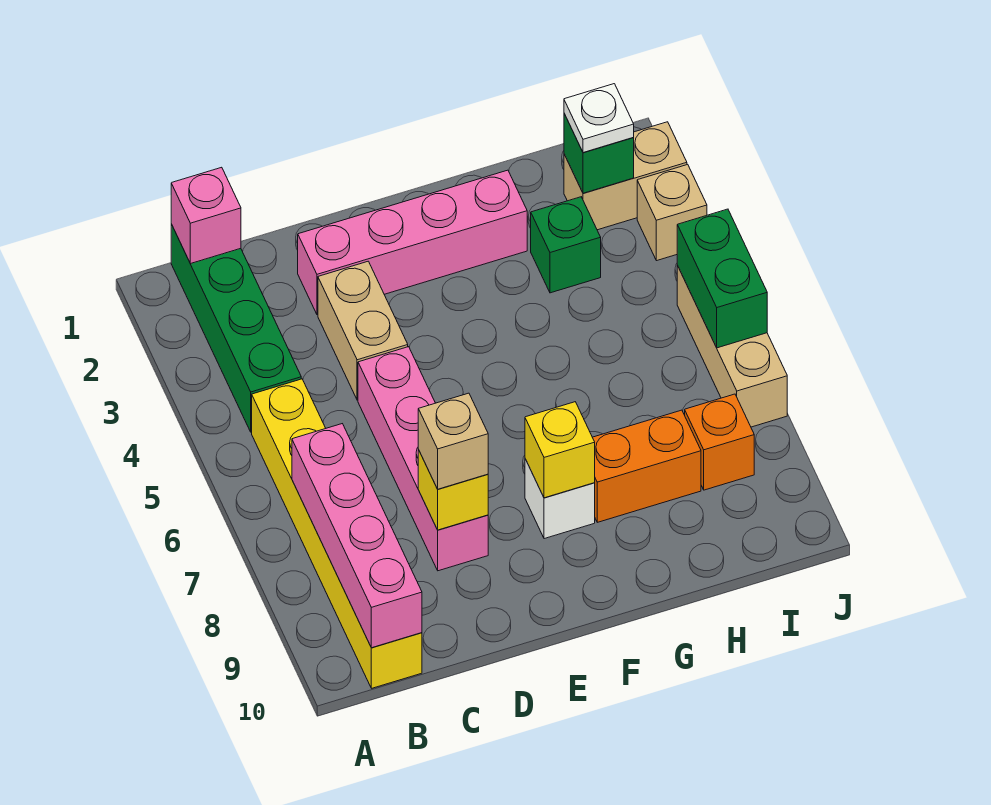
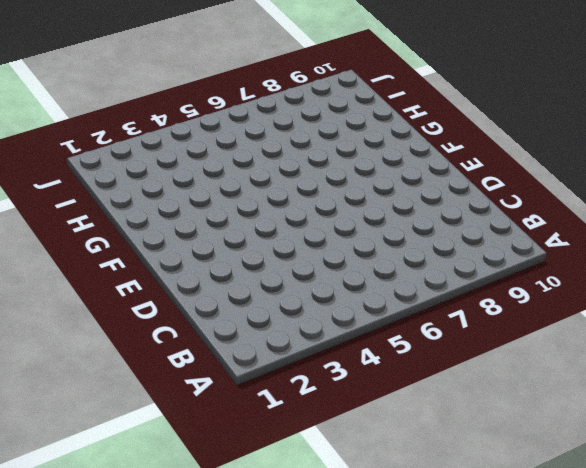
none -> green 1x4 brick [171,224,301,432]
none -> yellow 1x6 brick [252,379,422,688]
none -> pink 1x4 brick [298,170,527,315]

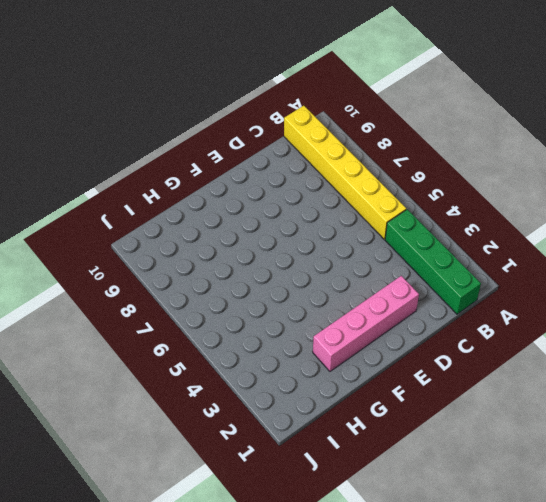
none -> tan 1x2 brick [318,261,408,400]
none -> pink 1x4 brick [358,347,488,571]
none -> white 1x1 brick [525,459,595,539]

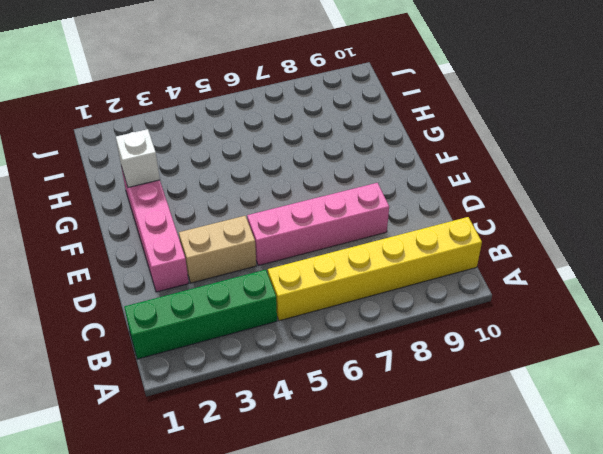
white 1x1 brick [116,129,160,187] -> white 1x1 brick moved to [525,459,595,539]
none -> orange 1x2 brick [592,410,701,522]
none -> green 1x1 brick [531,197,601,293]
none -> tan 1x2 brick [564,122,687,230]

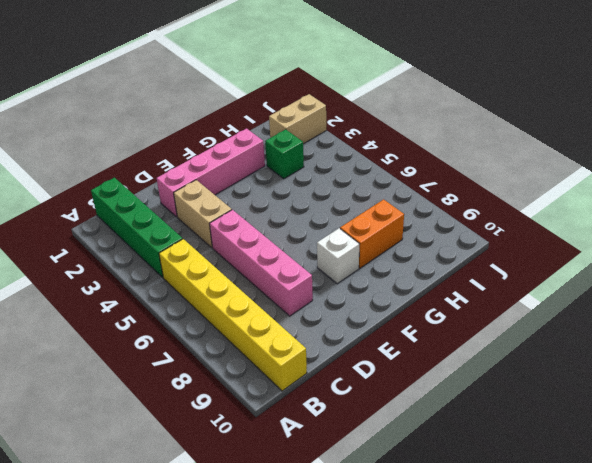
none -> orange 1x1 brick [685,394,754,490]
none -> tan 1x1 brick [637,165,707,261]
none -> tan 1x3 brick [677,266,787,427]

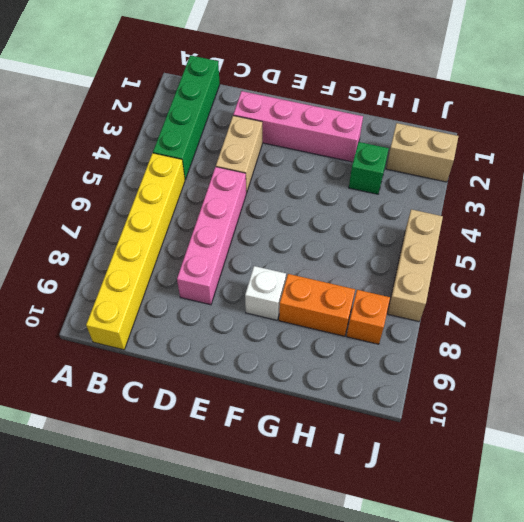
none -> tan 1x1 brick [637,165,707,261]
none -> pink 1x1 brick [171,167,241,264]
none -> pink 1x4 brick [292,424,422,648]

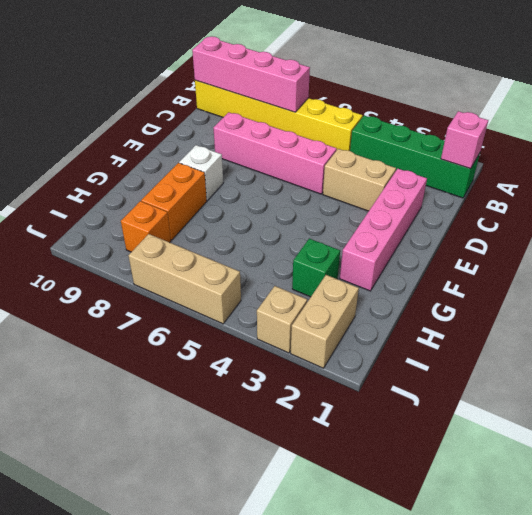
none -> yellow 1x1 brick [418,450,488,530]
none -> yellow 1x1 brick [525,402,595,498]
none -> green 1x1 brick [564,114,634,193]

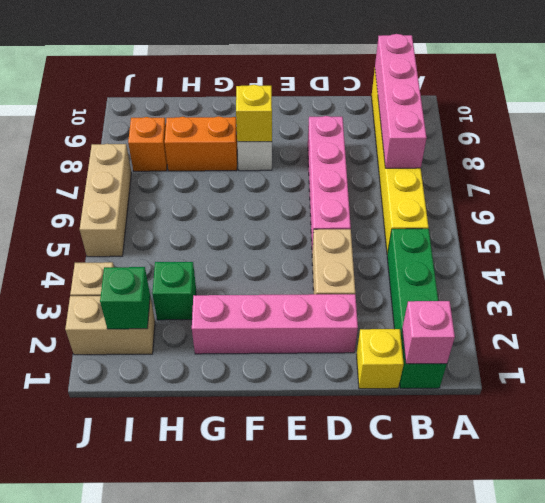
yellow 1x1 brick [357,329,404,389] -> yellow 1x1 brick moved to [418,450,488,530]
none -> green 1x2 brick [677,209,767,348]
none -> tan 1x1 brick [418,393,488,489]
none -> white 1x1 plate [564,84,634,153]

